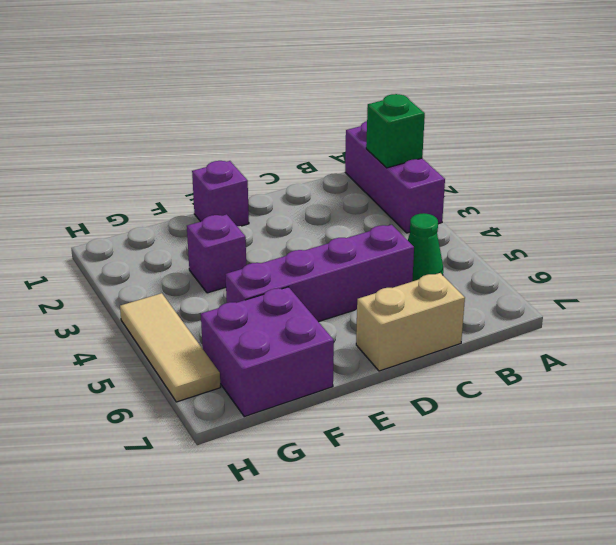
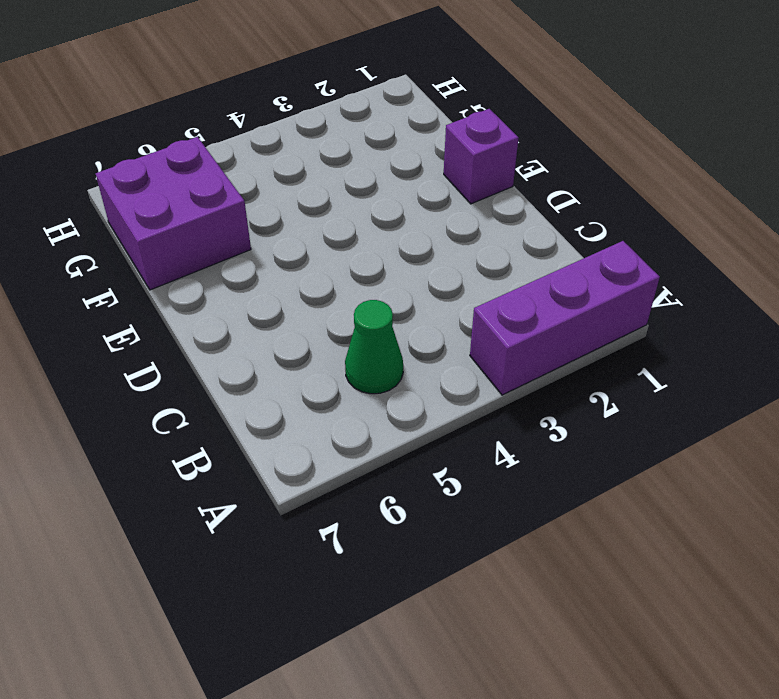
none -> purple 1x4 brick [225,225,414,322]
none -> tan 1x2 brick [356,273,465,371]

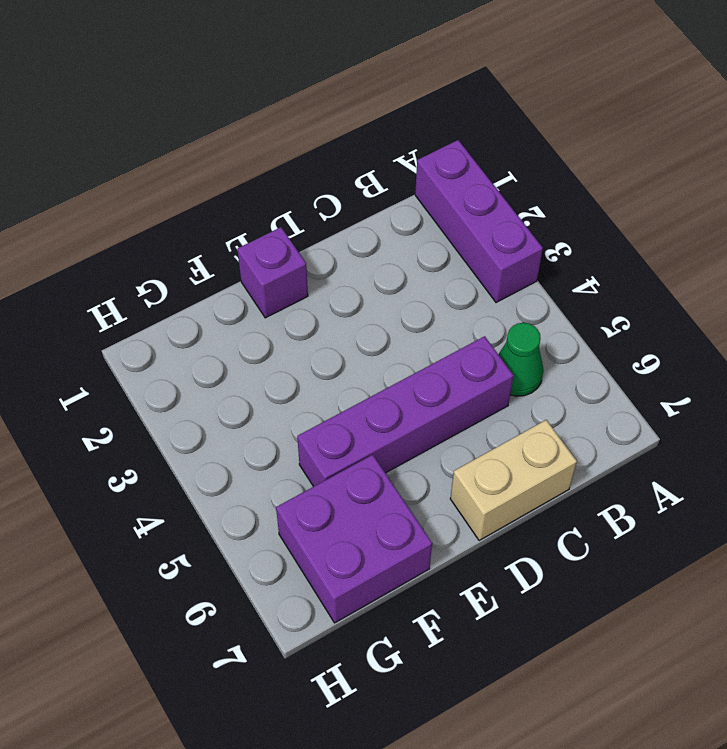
none -> purple 1x1 brick [187,214,246,293]
none -> tan 1x3 tile [120,293,220,402]

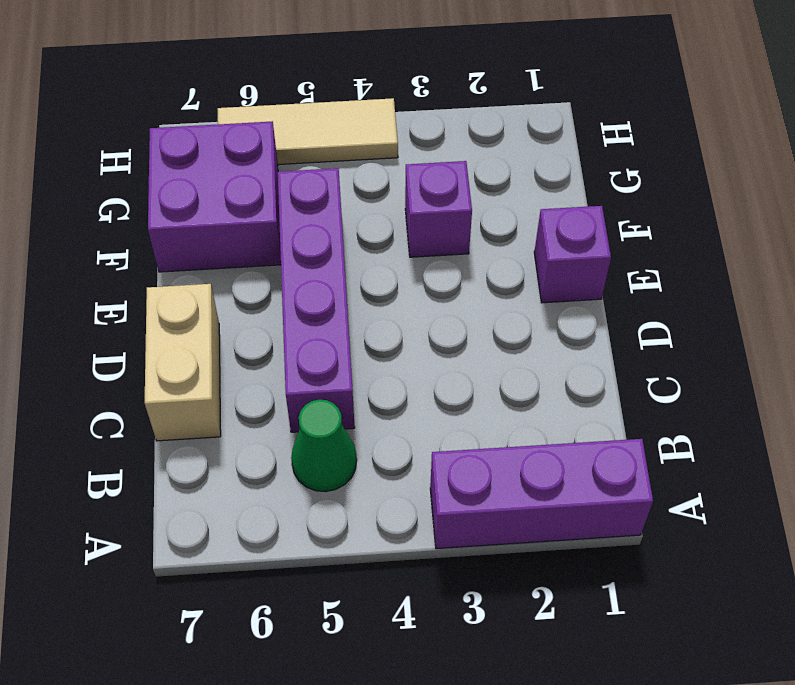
none -> green 1x1 brick [366,94,425,168]

